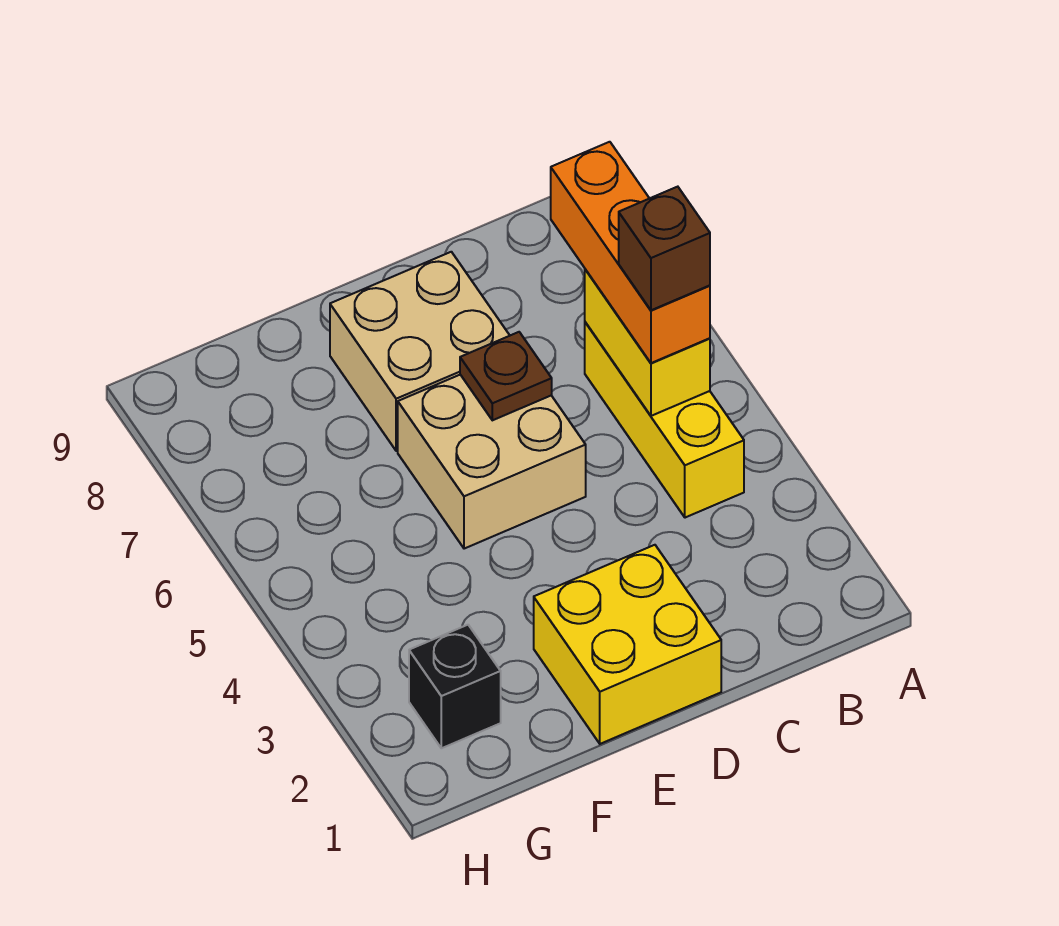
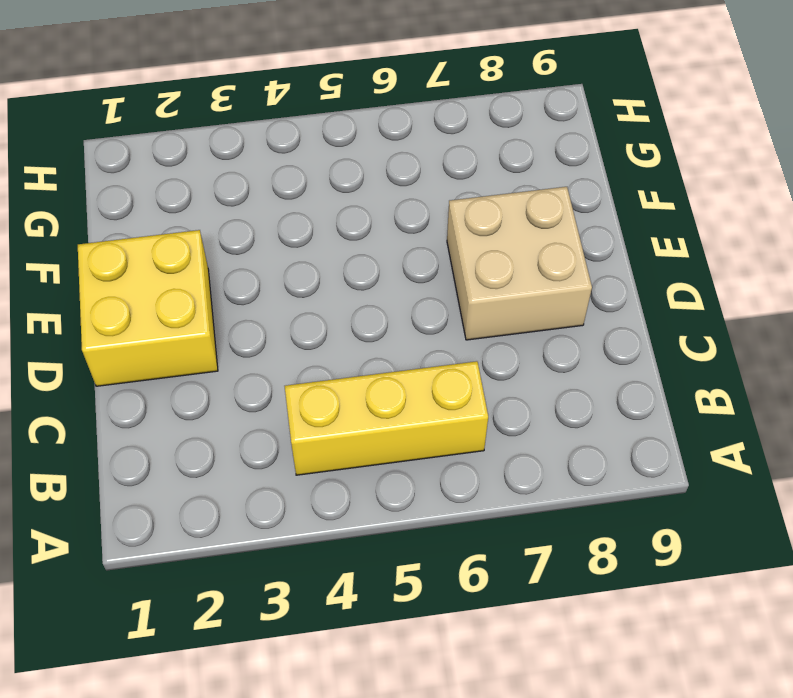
none -> tan 2x2 brick [398,375,586,549]
none -> black 1x1 brick [409,625,501,748]

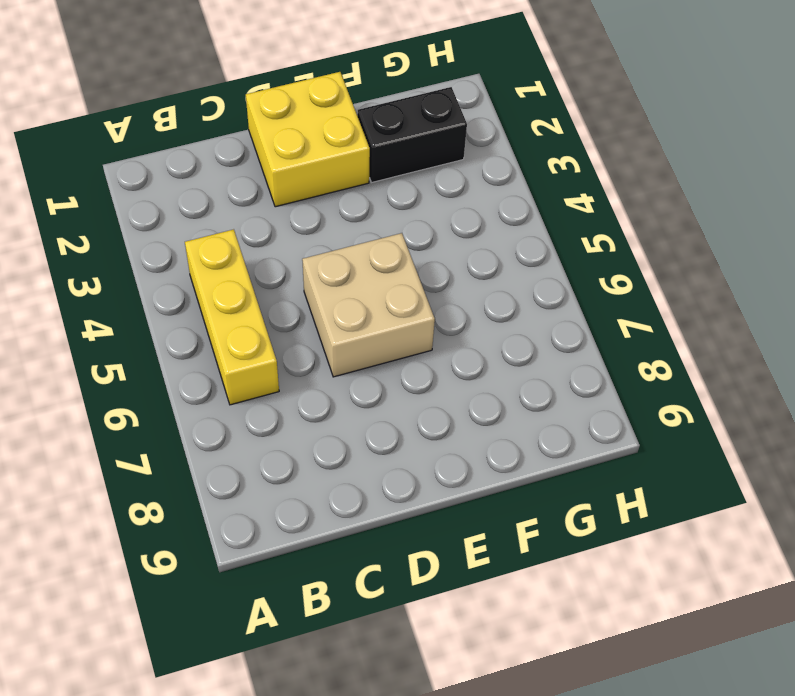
black 1x2 brick [357,87,467,182] -> black 1x1 brick [409,625,501,748]
none -> tan 2x2 brick [330,252,510,451]
none -> yellow 1x2 brick [585,269,710,416]

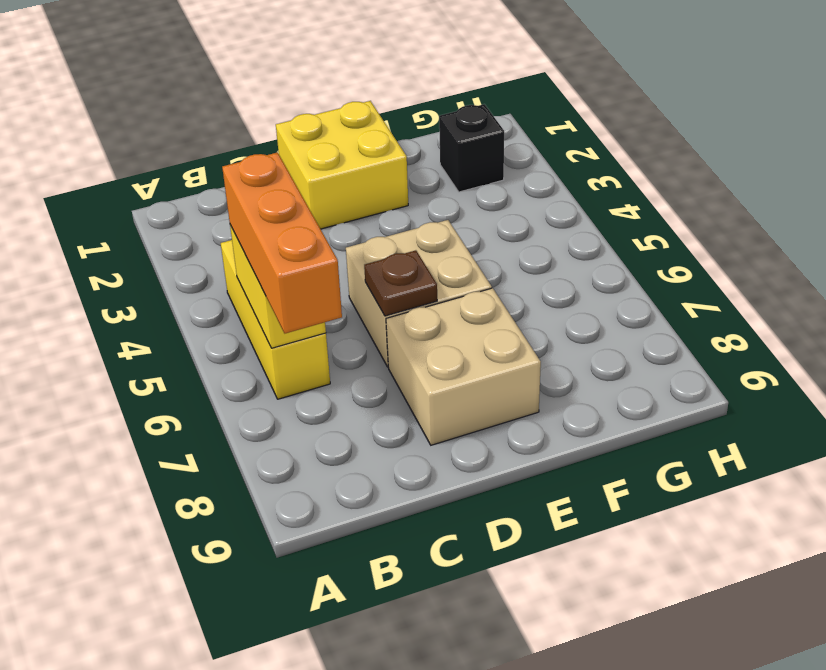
none -> brown 1x1 brick [619,187,710,310]

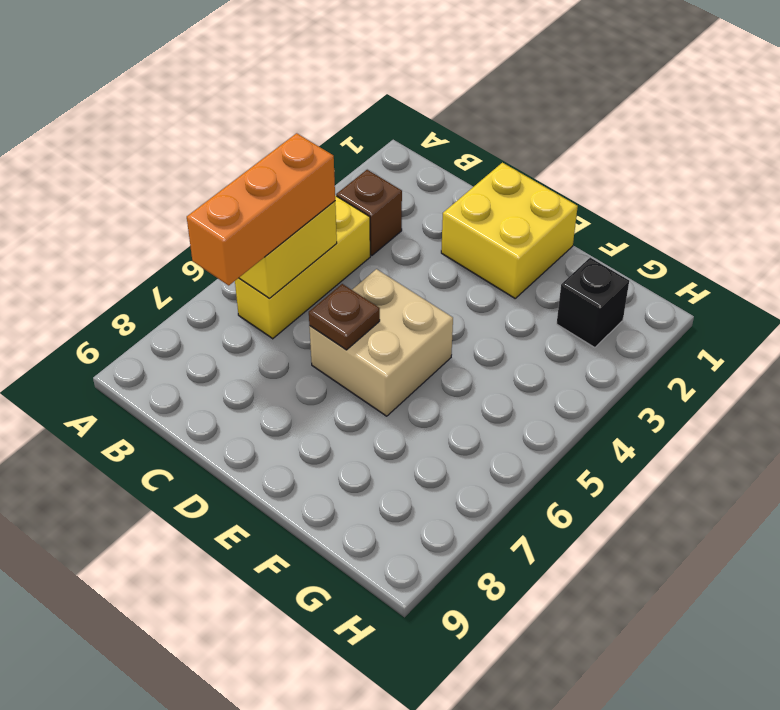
brown 1x1 brick [336,170,402,256] -> brown 1x1 brick moved to [619,187,710,310]
none -> tan 2x2 brick [330,252,510,451]

